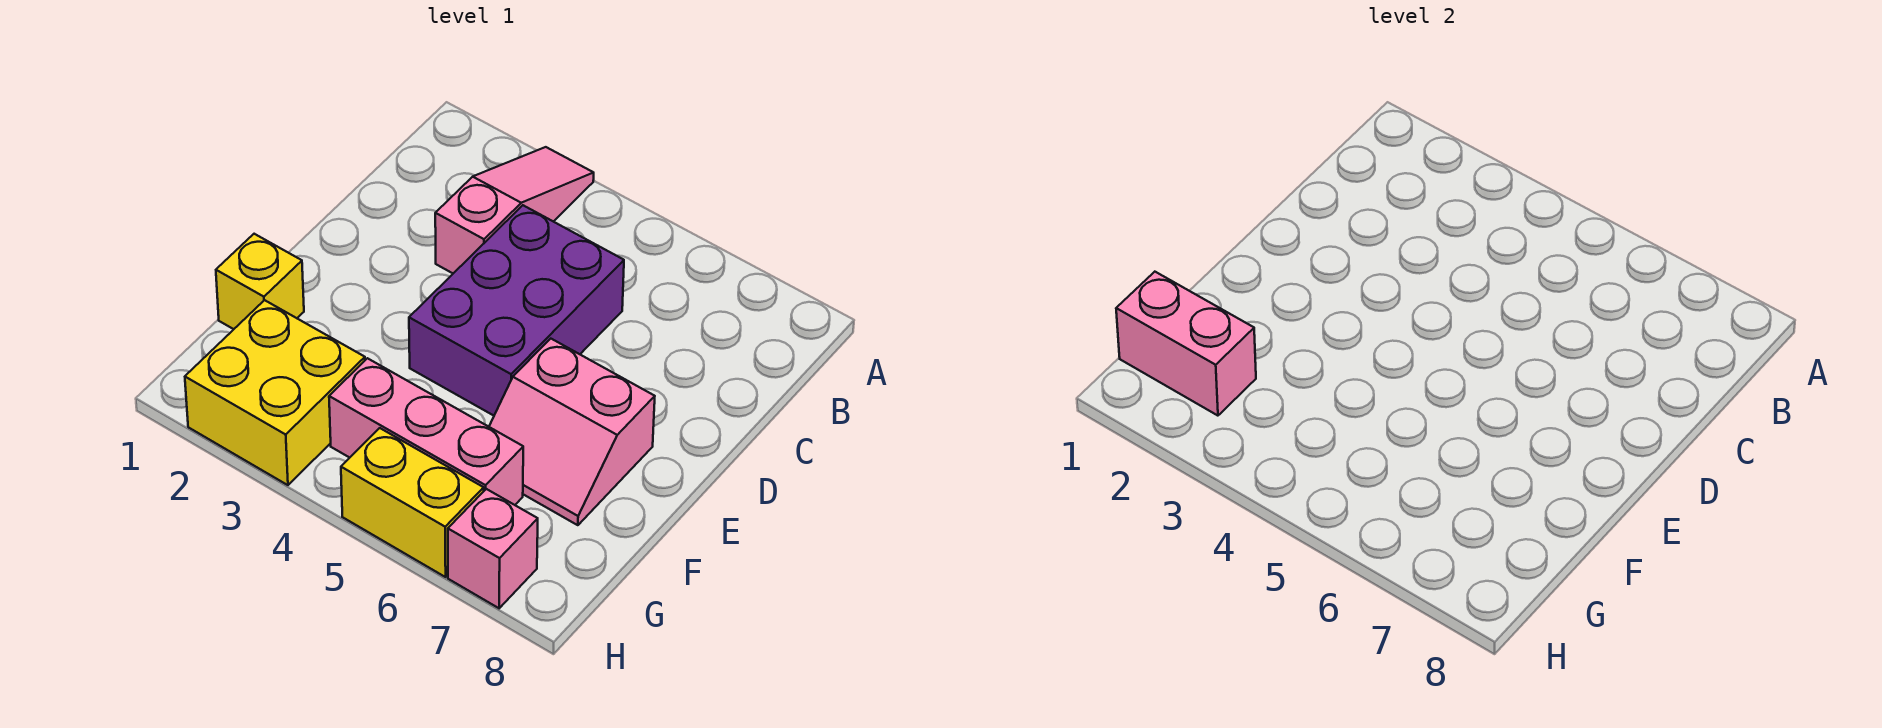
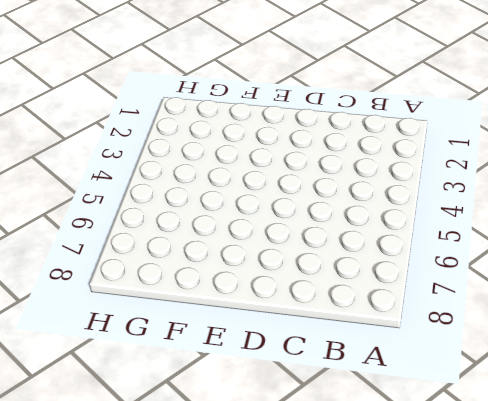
none -> pink 1x3 slope [435,147,594,273]
none -> purple 2x3 brick [409,205,624,416]

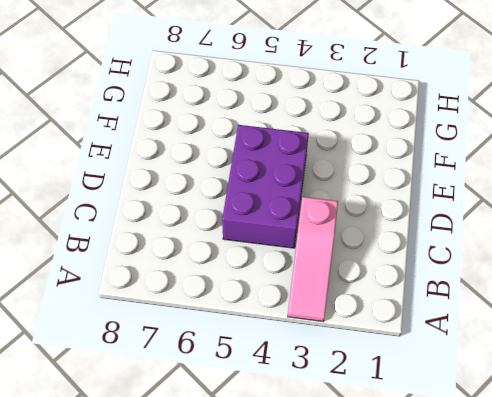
none -> pink 2x2 slope [489,339,655,525]
none -> yellow 1x1 brick [216,234,304,329]

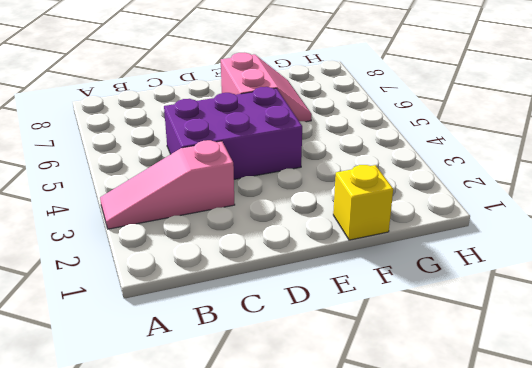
none -> yellow 2x2 brick [185,300,365,485]
none -> pink 1x3 brick [329,358,523,505]

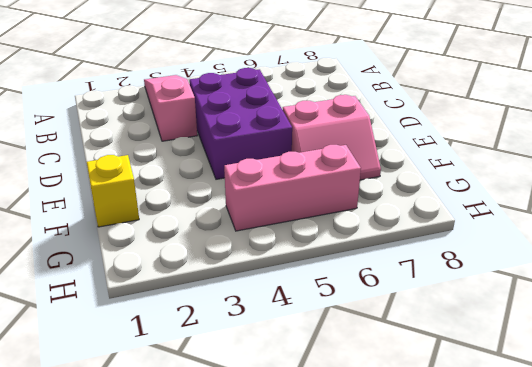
none -> yellow 2x2 brick [185,300,365,485]
none -> yellow 1x2 brick [341,428,484,577]

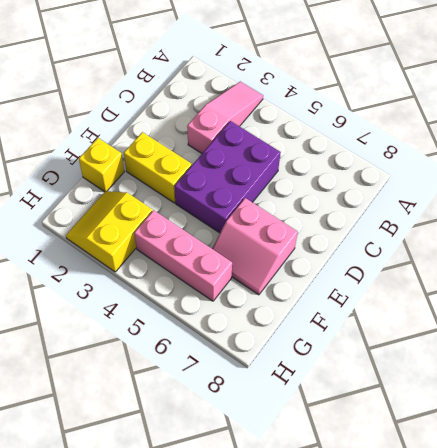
yellow 1x2 brick [124,132,192,203] -> yellow 1x2 brick moved to [341,428,484,577]
yellow 2x2 slope [66,191,152,272] -> yellow 2x2 brick [185,300,365,485]
none -> pink 1x1 brick [448,489,538,608]
none -> pink 1x2 brick [1116,272,1256,416]

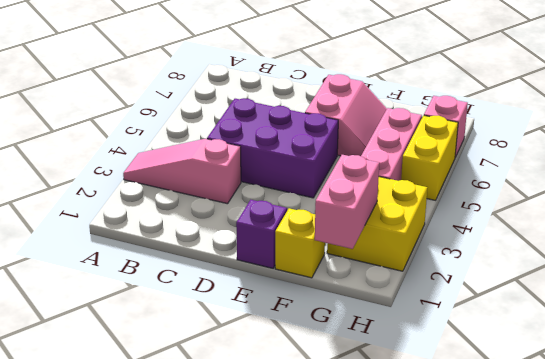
purple 1x1 brick [236,200,287,268] -> none

